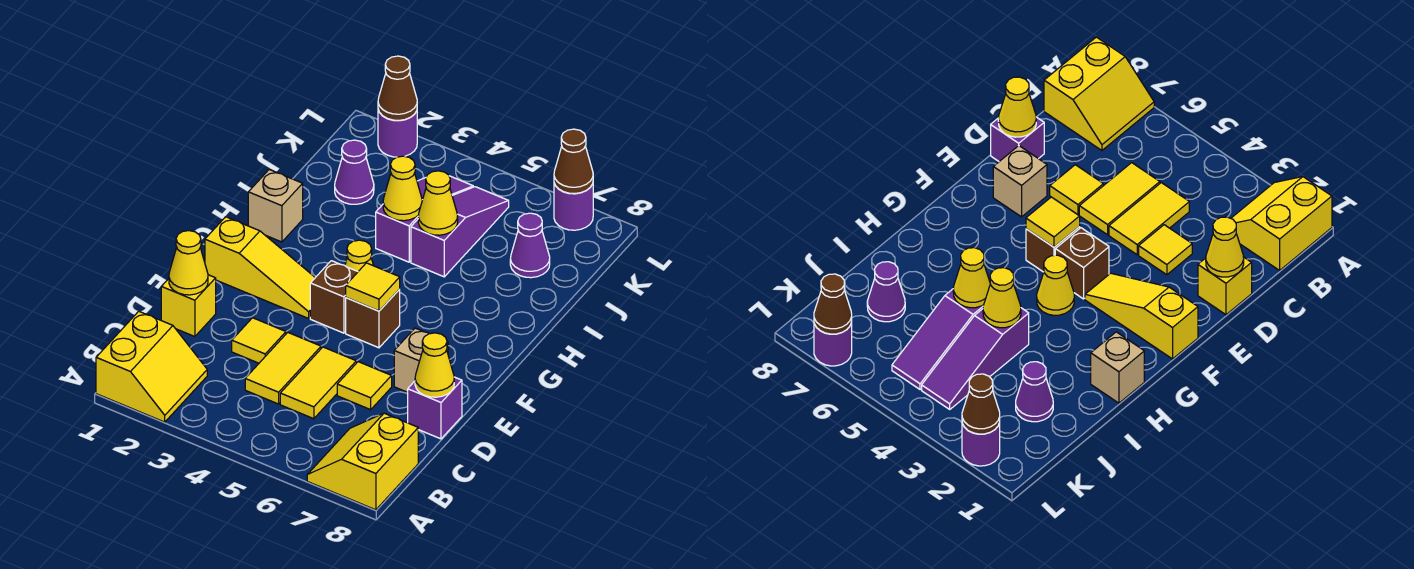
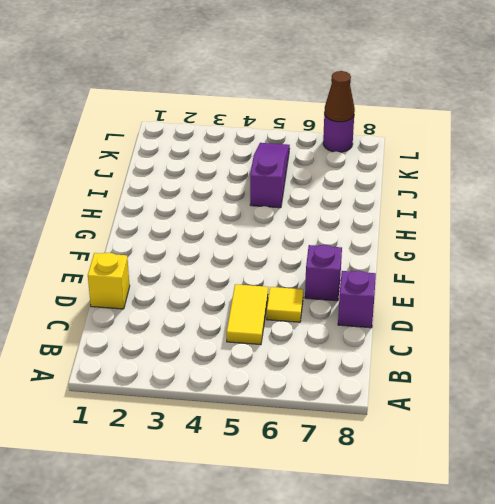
purple 1x1 brick [305,245,342,301] -> tan 1x1 brick [394,328,448,392]
none -> yellow 2x2 slope [96,311,207,422]
none -> yellow 2x2 slope [307,413,418,510]
none -> yellow 1x2 tile [245,332,321,404]

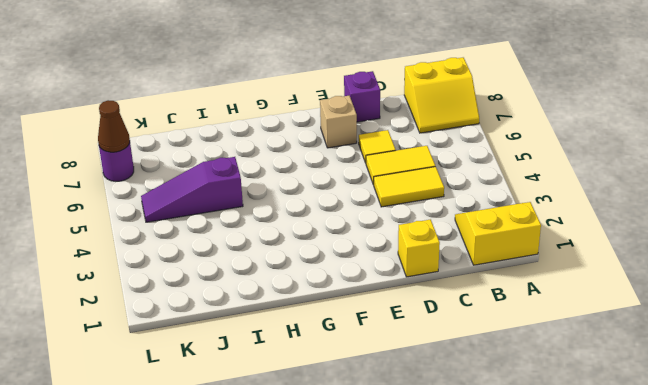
none -> yellow 1x1 tile [232,318,286,363]
none -> yellow 1x3 slope [205,217,315,318]
none -> brown 1x1 brick [310,261,358,333]

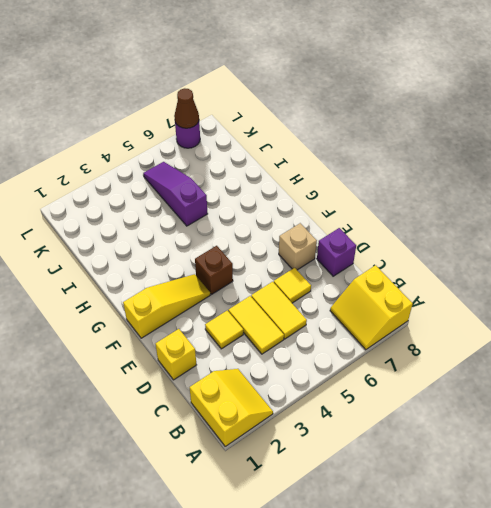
none -> brown 1x1 brick [346,289,400,348]
none -> yellow 1x1 cone [345,240,374,271]
none -> tan 1x1 brick [248,170,303,242]

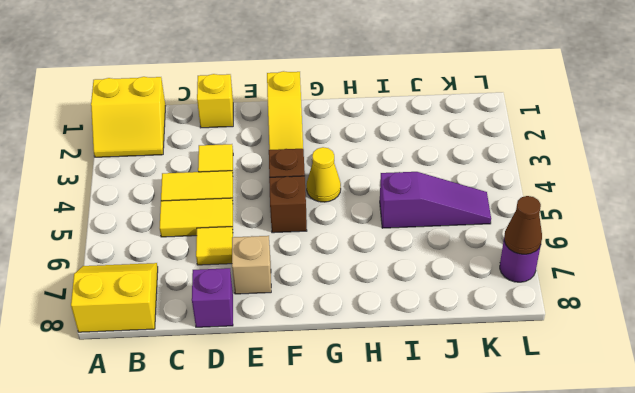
none -> tan 1x1 brick [248,170,303,242]
none -> purple 1x3 slope [376,176,473,262]
none -> purple 1x1 cone [335,140,374,204]

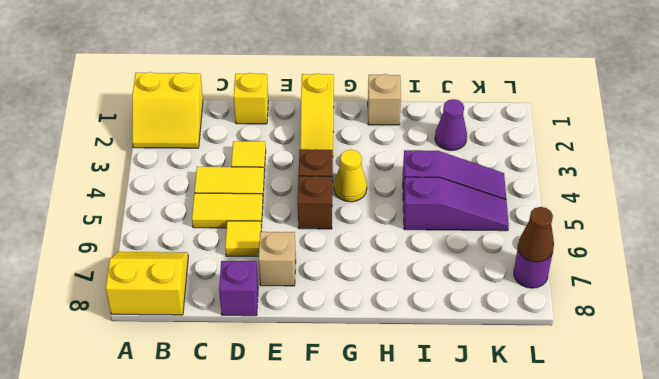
none -> purple 1x1 cone [510,213,550,278]
none -> purple 1x1 round brick [378,110,417,157]
none -> yellow 1x1 cone [169,231,208,295]

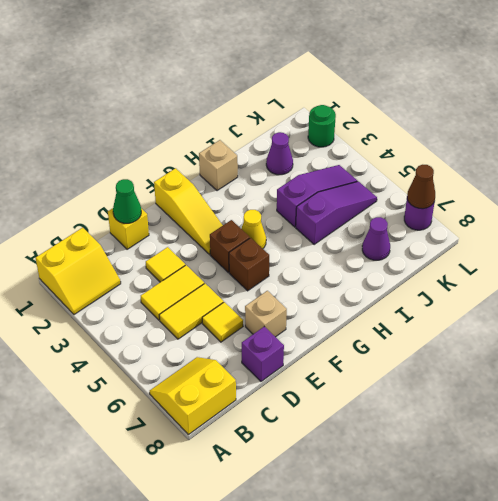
green 1x1 cone [113,179,141,223] -> yellow 1x1 cone [169,231,208,295]
green 1x1 round brick [308,105,336,147] -> purple 1x1 round brick [378,110,417,157]
none -> yellow 1x1 cone [415,333,454,397]
none -> yellow 1x1 tile [346,263,400,311]
none -> yellow 1x1 cone [383,156,422,221]

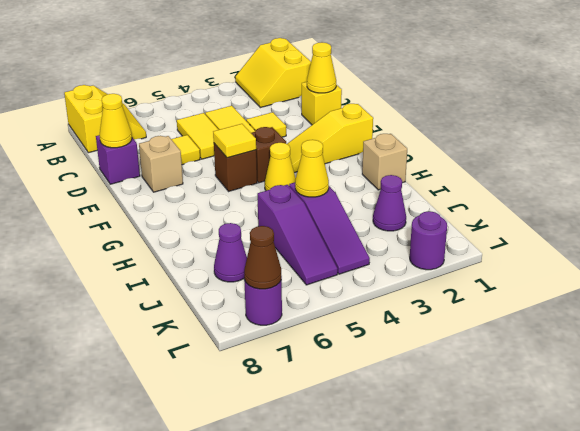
none -> yellow 1x1 cone [418,171,458,235]
none -> brown 1x1 cone [378,56,417,120]

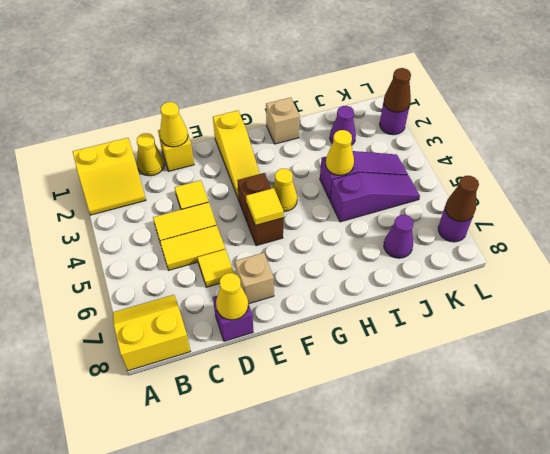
yellow 1x1 cone [137,133,164,176] -> yellow 1x1 cone moved to [418,171,458,235]

